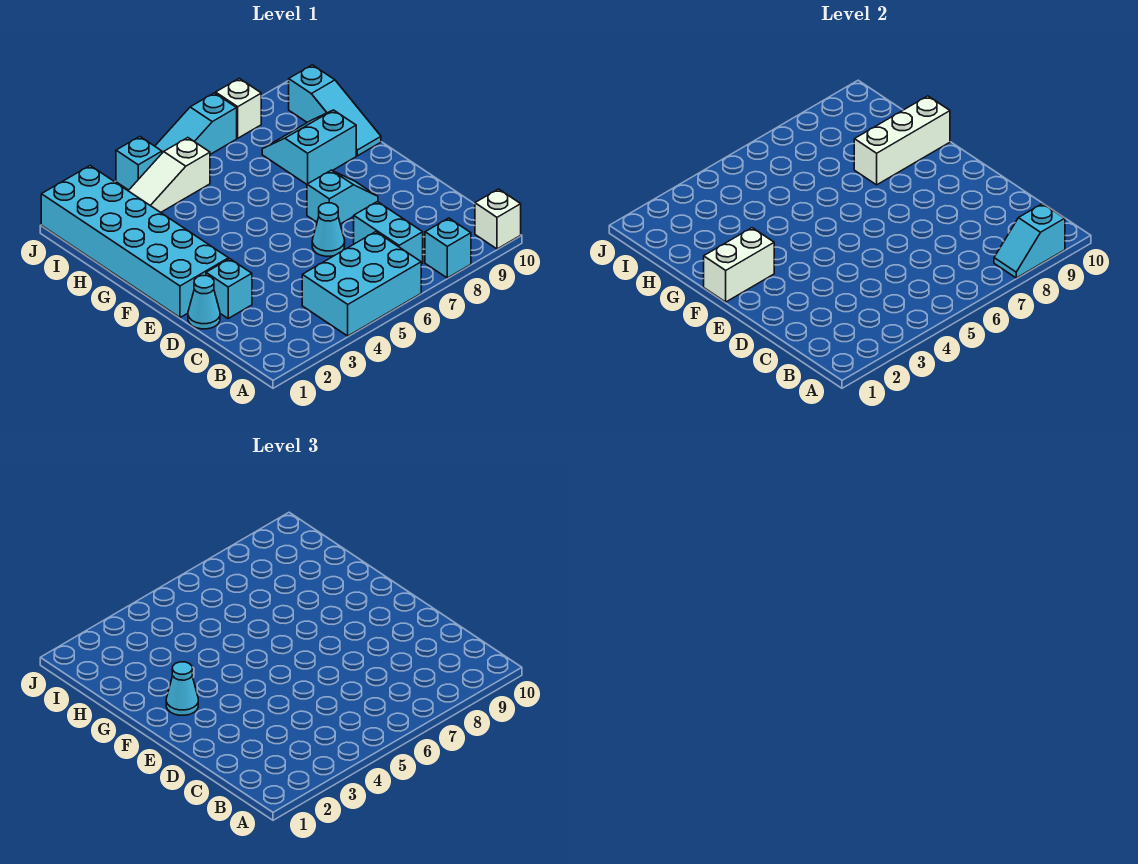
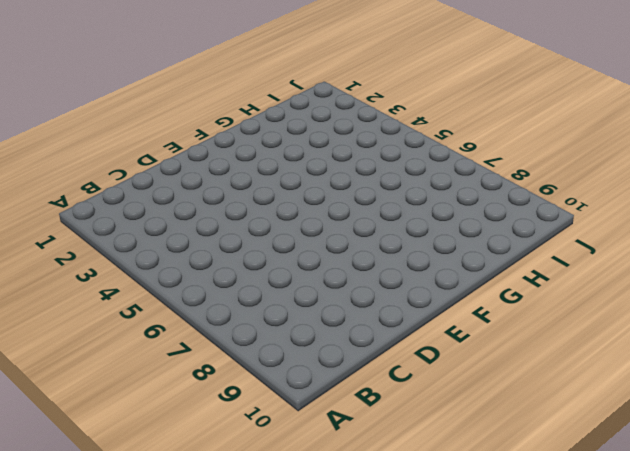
none -> cyan 2x3 brick [302,232,421,336]
none -> cyan 1x1 brick [425,218,471,278]
none -> white 1x1 brick [475,189,521,249]

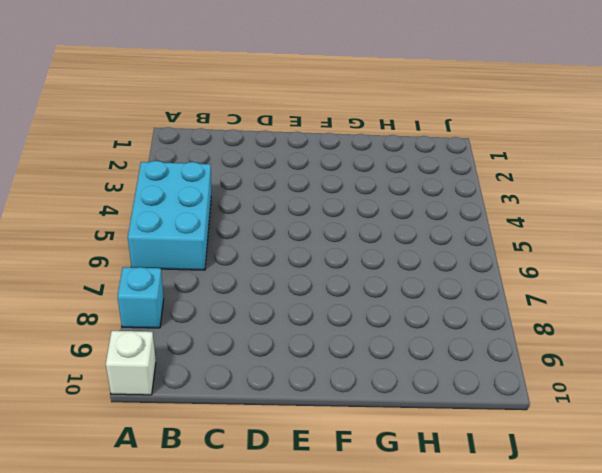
none -> cyan 1x2 brick [354,202,423,264]
none -> cyan 1x1 cone [188,276,220,329]
none -> cyan 1x1 brick [206,259,252,318]

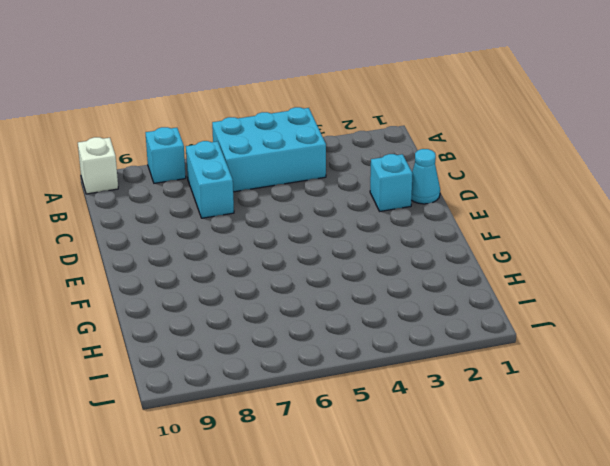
none -> cyan 1x1 cone [312,203,345,256]
none -> cyan 2x6 brick [41,166,229,318]
none -> cyan 1x2 slope [307,170,378,224]

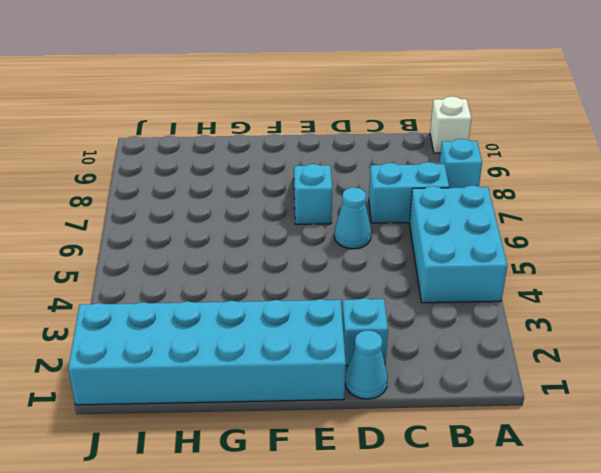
none -> cyan 2x2 slope [262,110,356,184]
none -> cyan 1x3 slope [289,65,381,156]
none -> white 1x3 slope [129,138,210,212]

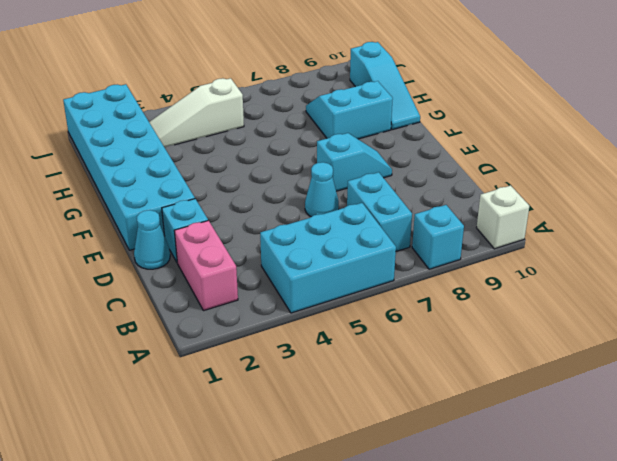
pink 1x2 brick [174,221,238,311] -> none
none -> cyan 1x1 brick [116,137,162,190]
none -> cyan 1x3 slope [155,93,237,154]
none -> white 1x1 brick [216,78,261,138]

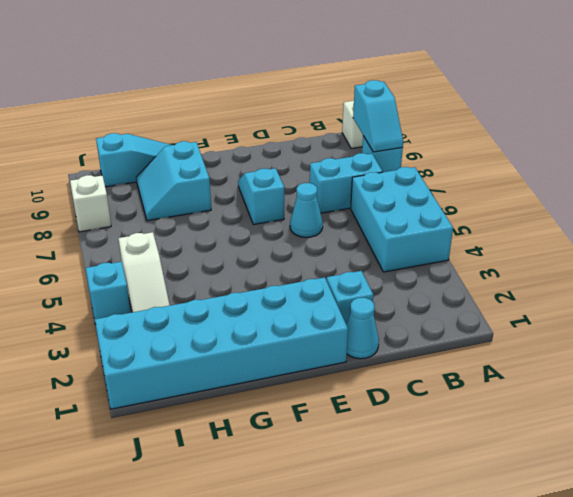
none -> cyan 1x3 slope [155,93,237,154]
none -> white 1x2 brick [704,228,774,302]
none -> white 1x3 brick [854,96,950,185]

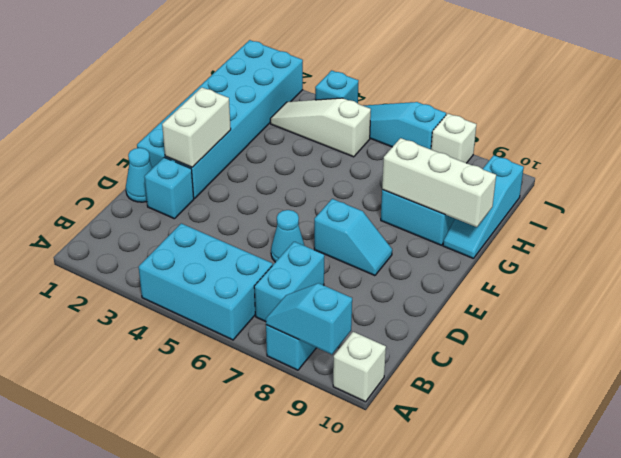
white 1x2 brick [162,87,231,167] -> white 1x2 brick turned to [704,228,774,302]
none -> cyan 1x1 cone [166,662,198,715]

